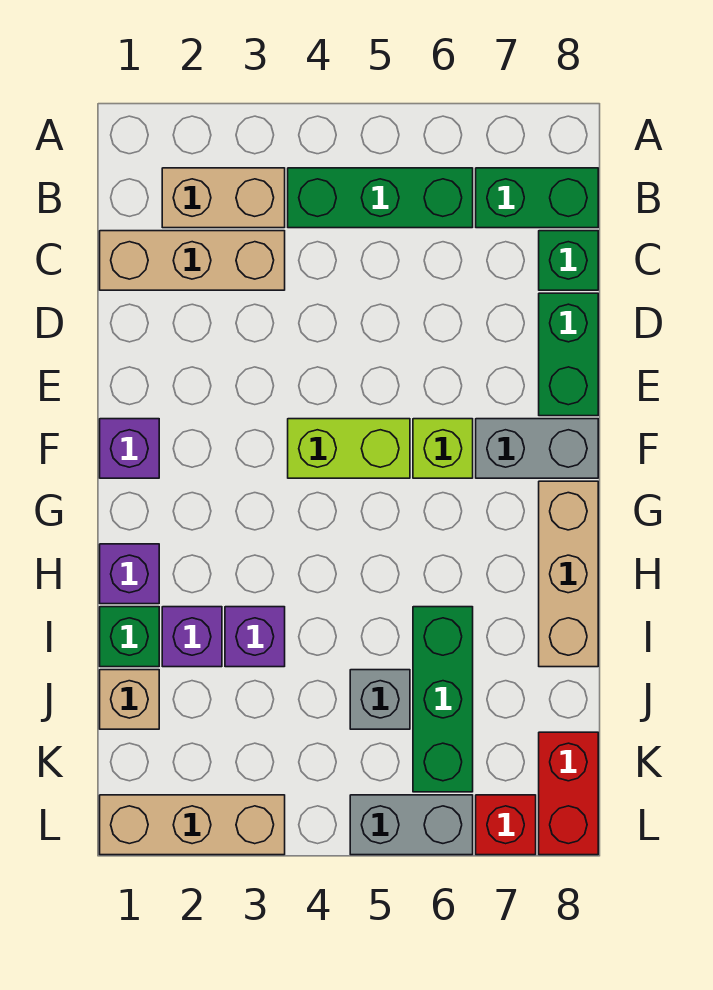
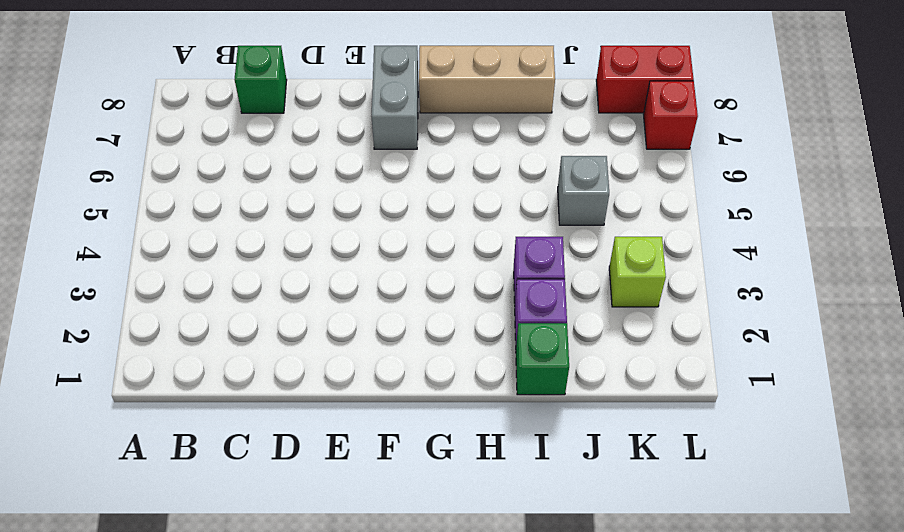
lime 1x1 brick [609,237,666,307] -> lime 1x1 brick moved to [413,419,473,478]
none -> tan 1x2 brick [162,168,285,228]
none -> green 1x3 brick [288,168,473,228]
none -> green 1x2 brick [476,168,598,228]

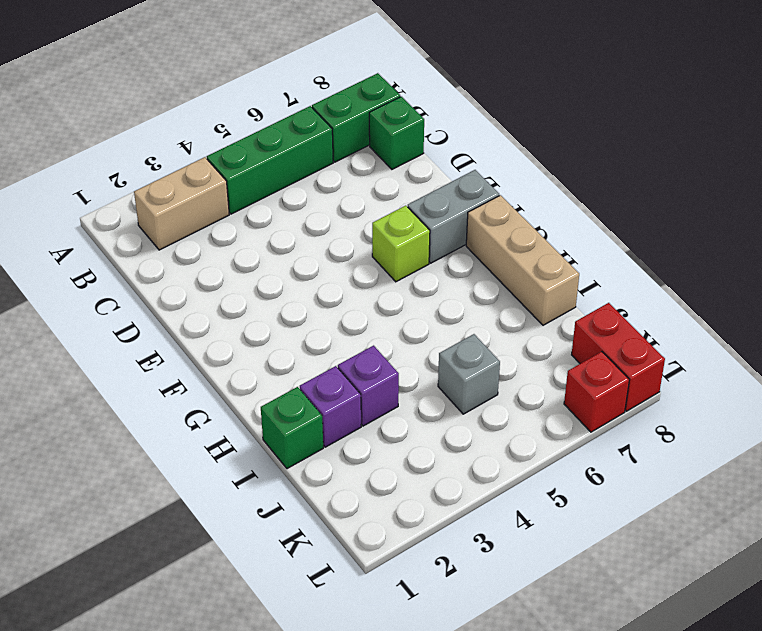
none -> tan 1x3 brick [100,231,285,290]
none -> green 1x2 brick [539,293,598,416]
none -> purple 1x1 brick [100,419,159,478]

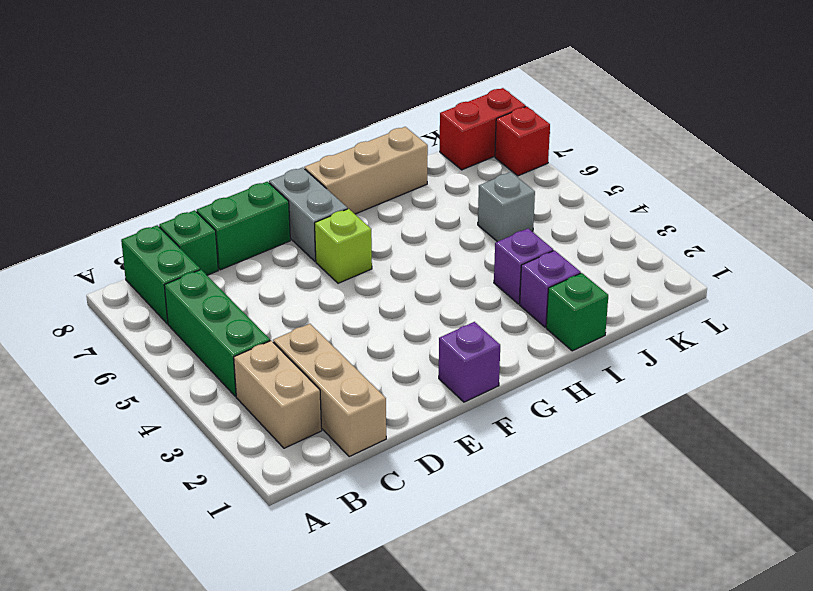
none -> lime 1x2 brick [288,419,410,478]
none -> purple 1x1 brick [100,544,159,604]
none -> green 1x3 brick [413,607,473,792]

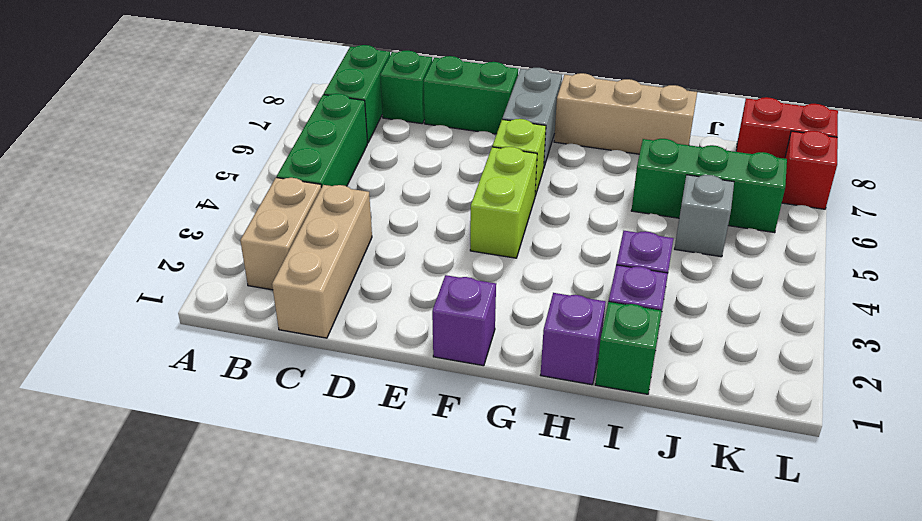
none -> tan 1x1 brick [100,670,159,729]
none -> tan 1x3 brick [100,795,285,855]
none -> grey 1x2 brick [350,795,473,855]

